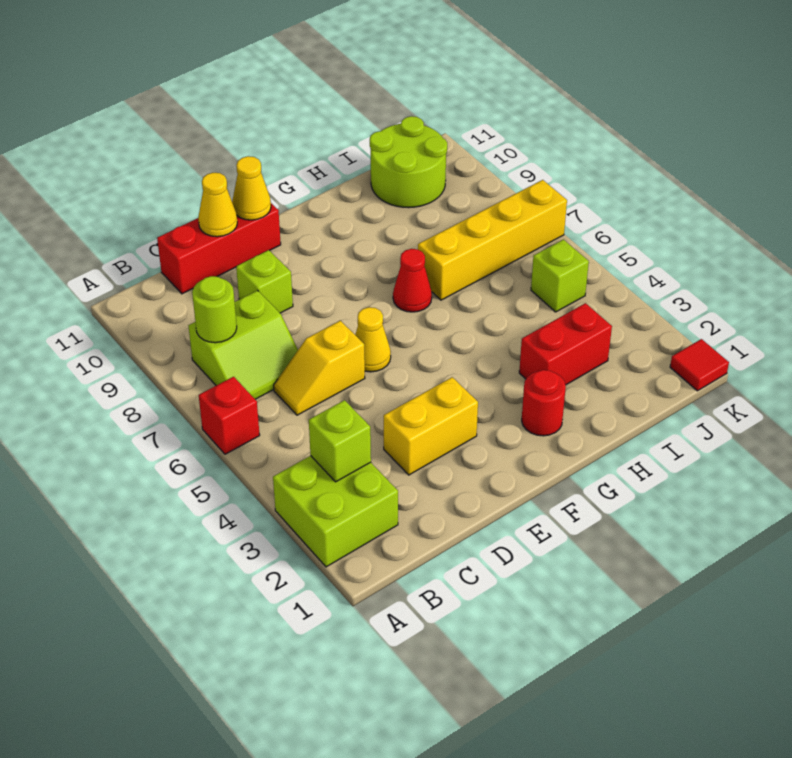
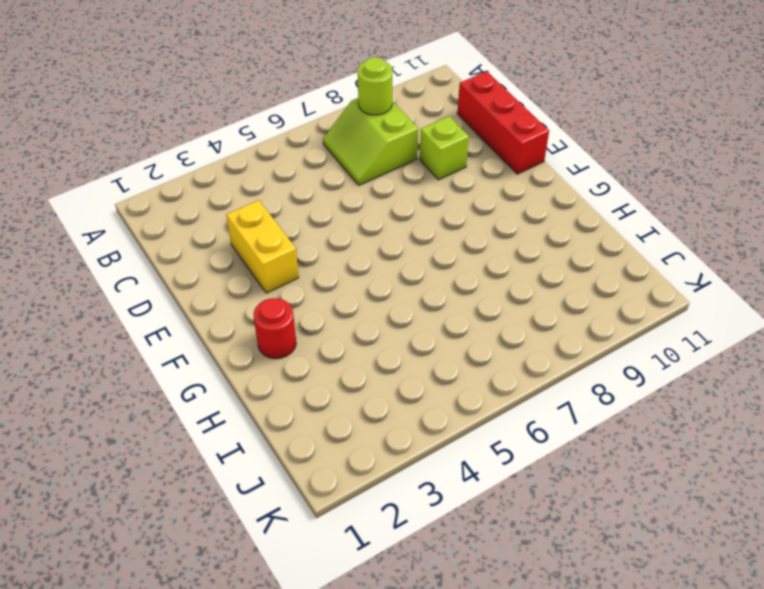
none -> lime 2x2 brick [273,456,398,567]
none -> red 1x1 brick [199,377,260,454]
none -> yellow 1x2 slope [274,321,365,415]

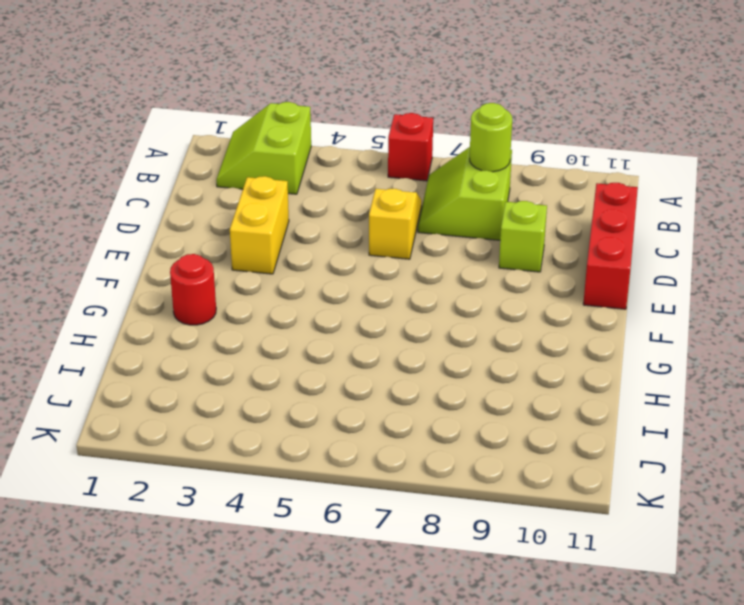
lime 2x2 slope [216,102,311,194] -> lime 2x2 brick [273,456,398,567]
none -> yellow 1x1 cone [355,307,391,372]
none -> red 1x1 cone [393,249,432,312]
none -> red 1x2 brick [519,303,612,385]

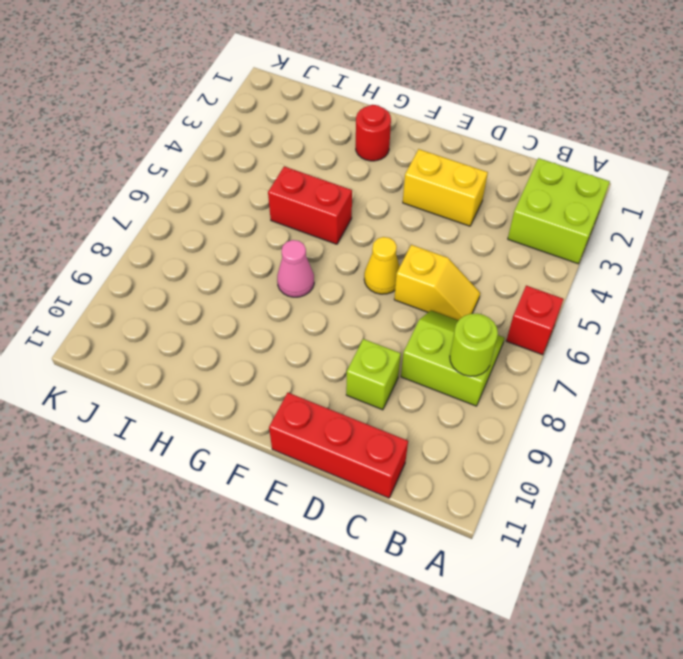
red 1x2 brick [268,166,352,244] -> red 1x2 brick moved to [519,303,612,385]
pink 1x1 cone [277,240,314,297] -> red 1x1 cone [393,249,432,312]
none -> yellow 1x4 brick [418,180,567,300]
none -> lime 2x2 round brick [370,116,447,208]
none -> lime 1x1 brick [531,240,589,312]

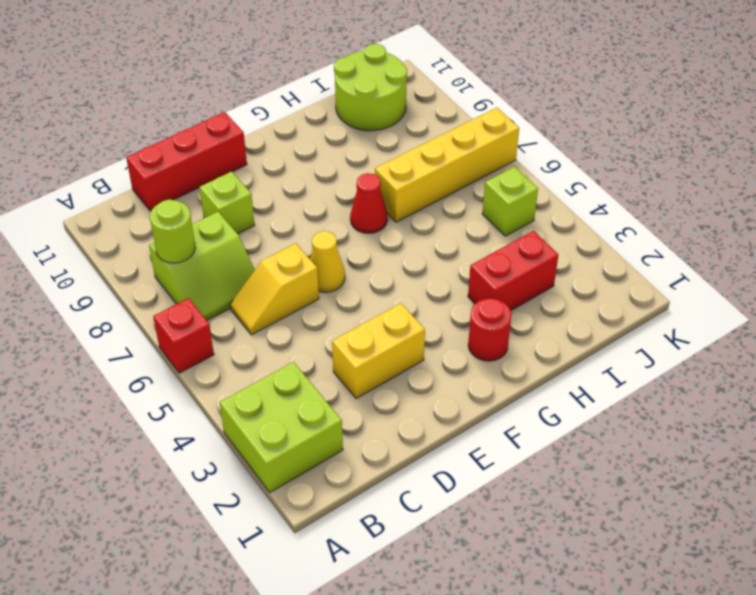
none -> red 1x1 tile [670,339,729,391]
none -> lime 1x1 brick [309,400,371,482]
none -> yellow 1x1 cone [198,173,237,237]

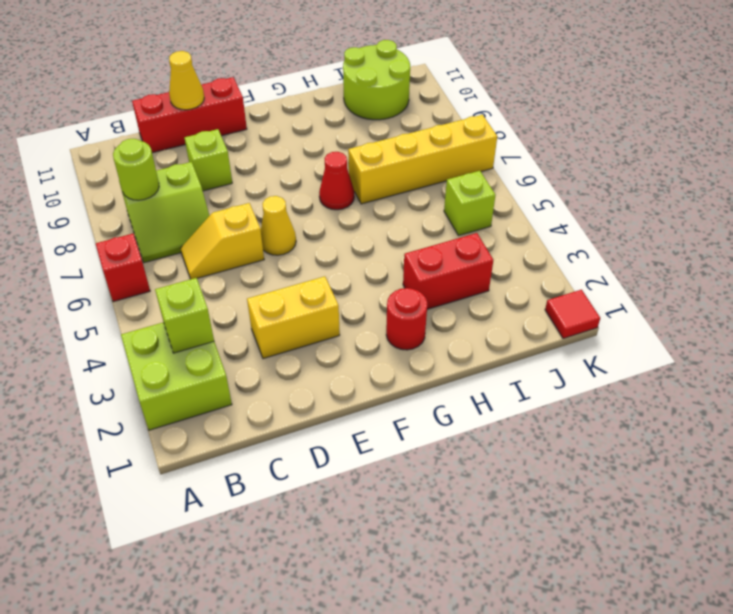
none -> yellow 1x1 cone [232,156,271,220]

